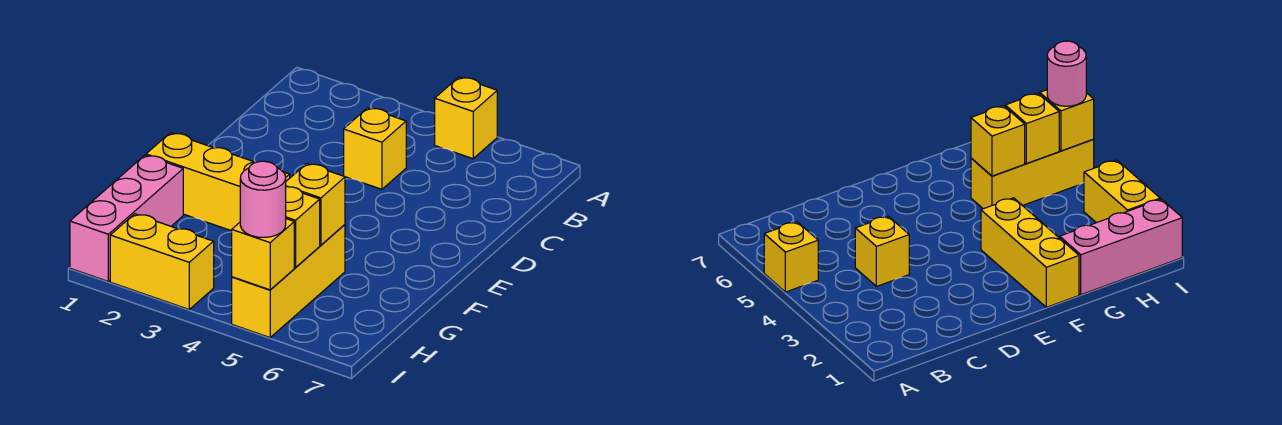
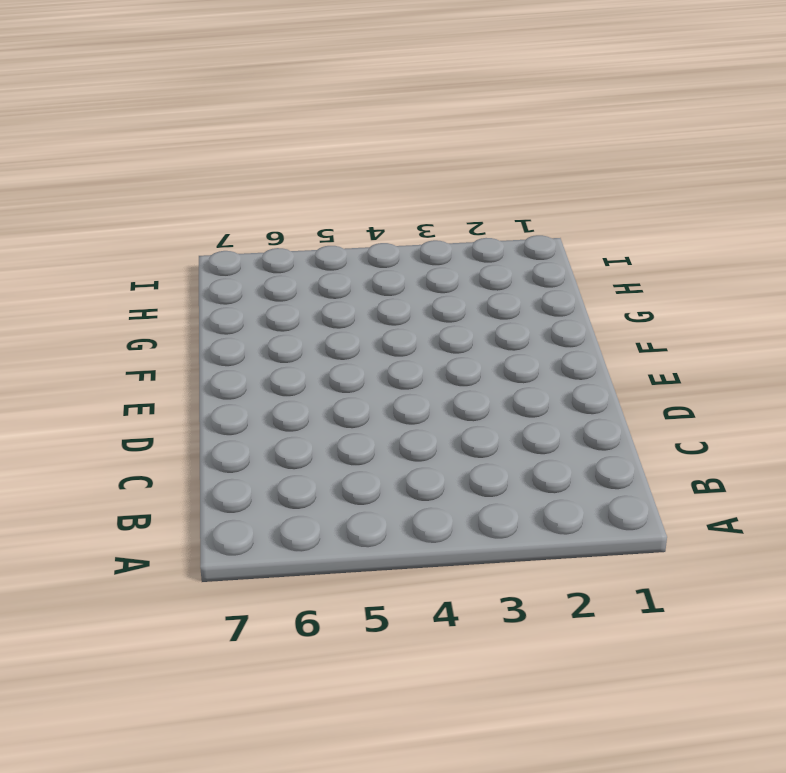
none -> yellow 1x1 brick [435,77,497,159]
none -> yellow 1x1 brick [344,108,406,189]

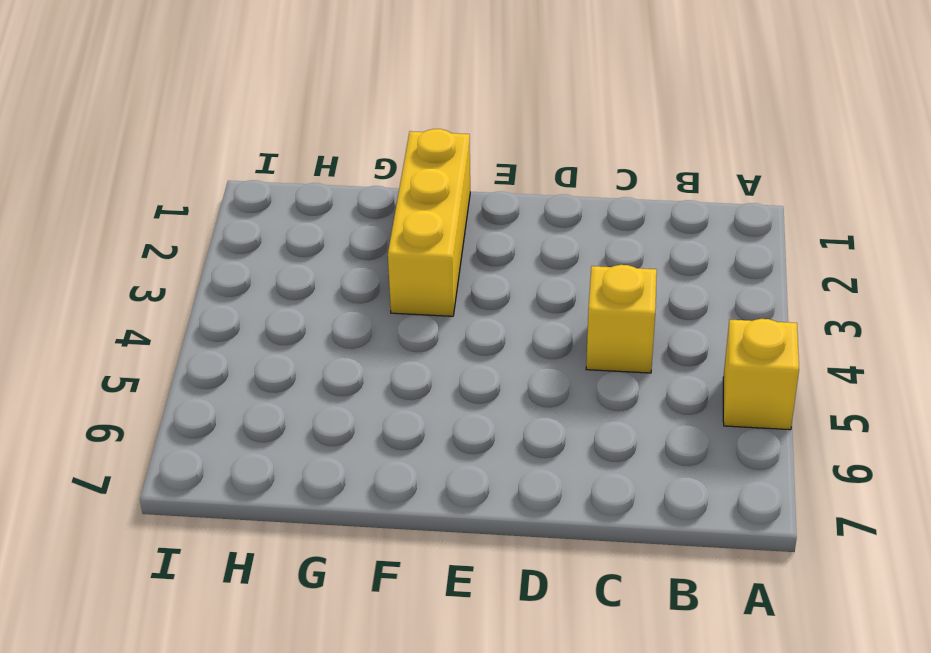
none -> pink 1x3 brick [70,155,183,281]
none -> yellow 1x3 brick [232,225,345,338]

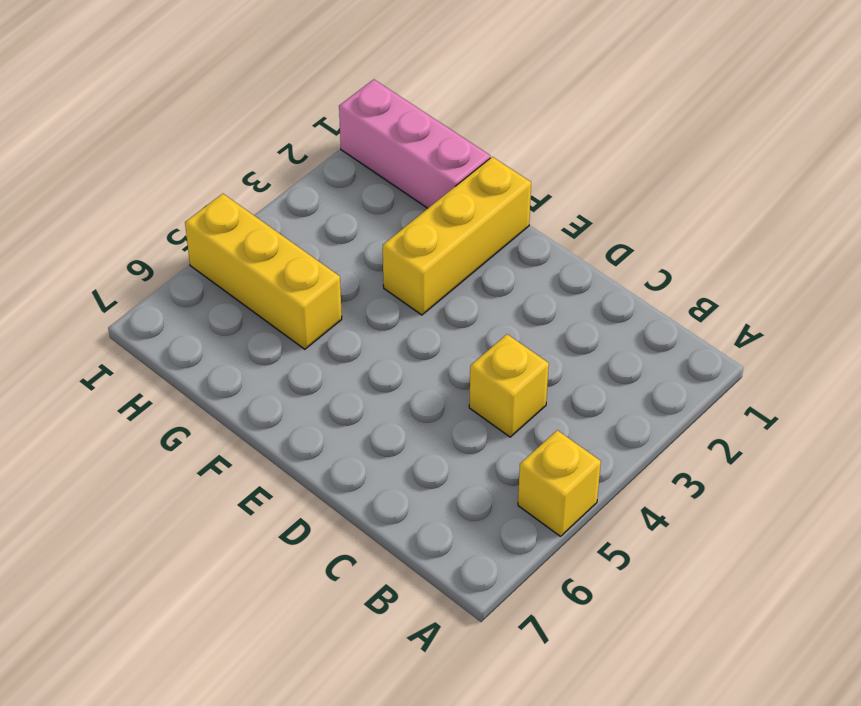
none -> yellow 1x2 brick [110,214,214,309]
none -> yellow 1x1 brick [286,164,345,245]

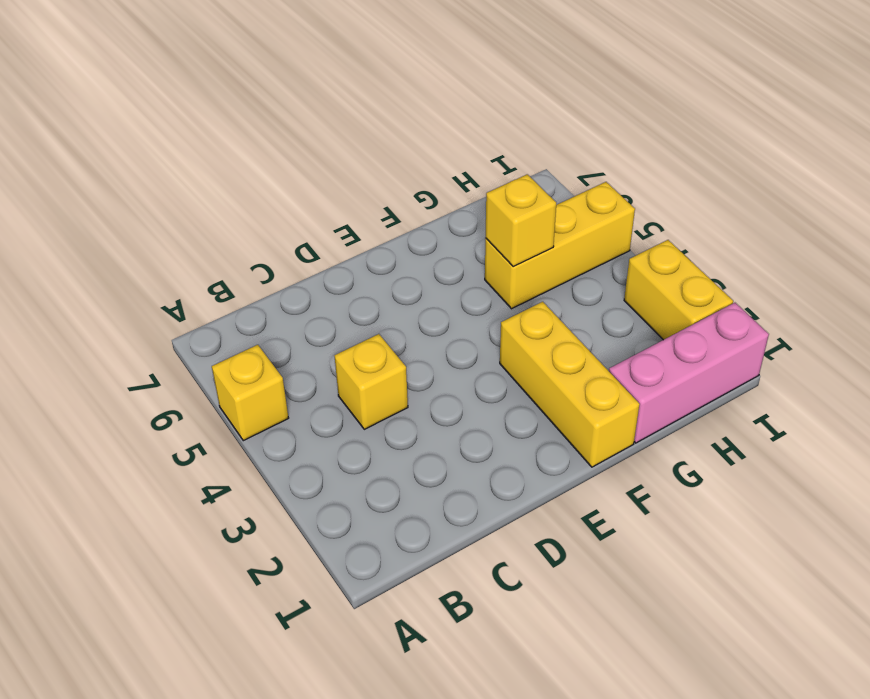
none -> yellow 1x1 brick [286,187,320,268]
none -> yellow 1x1 brick [232,219,294,290]

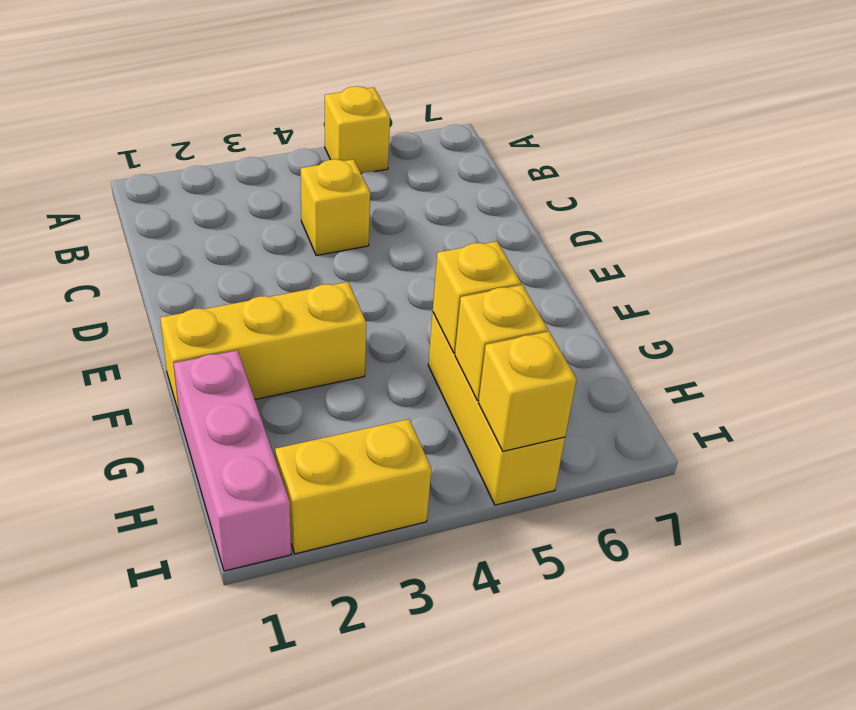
none -> pink 1x1 round brick [240,161,286,237]

